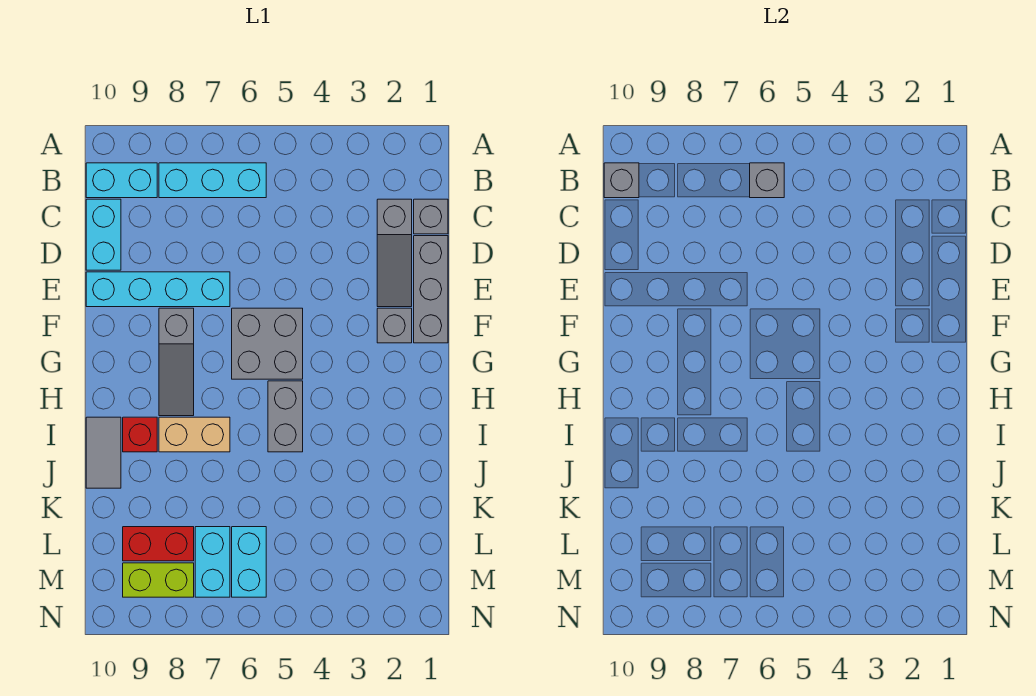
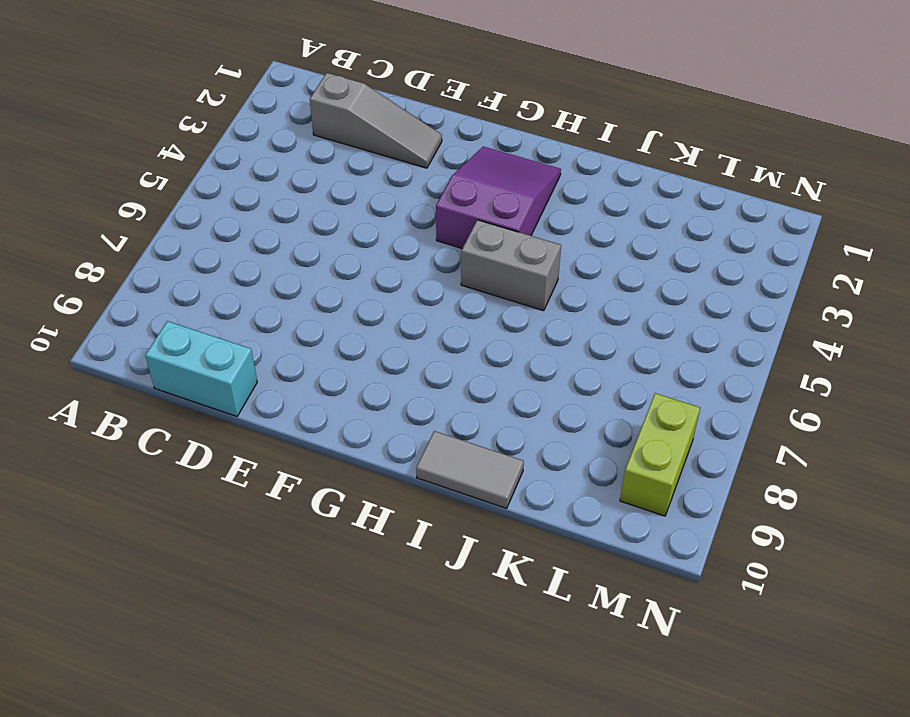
purple 2x3 slope [436,147,561,248] -> none
none -> cyan 1x3 brick [159,163,266,198]
none -> cyan 1x2 brick [86,163,157,198]
none -> grey 1x1 brick [414,199,448,234]

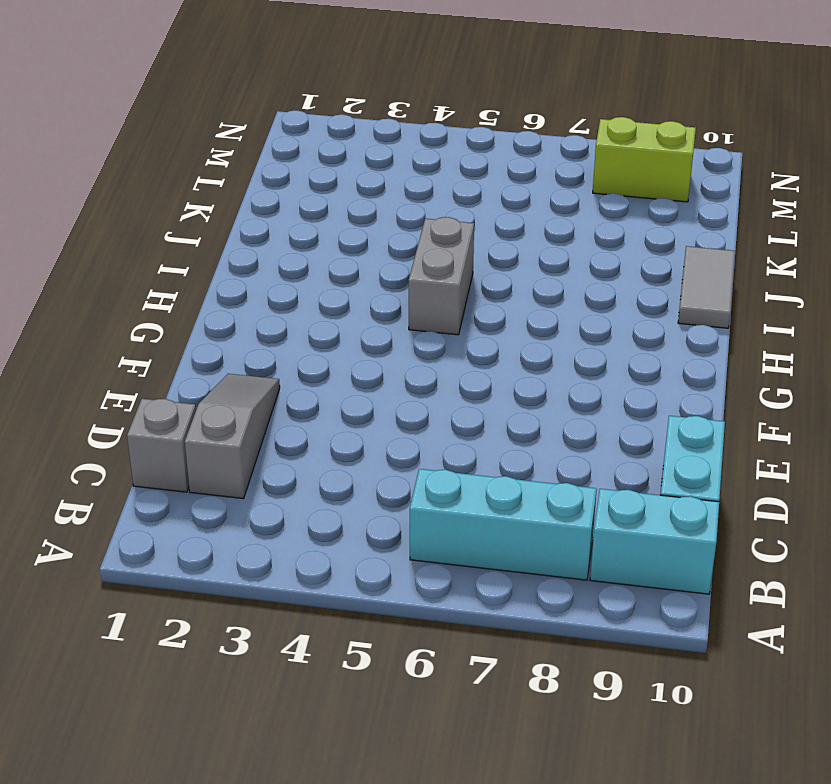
none -> grey 1x3 brick [414,236,448,343]
none -> cyan 1x4 brick [86,272,230,307]
none -> grey 1x1 brick [377,308,412,343]

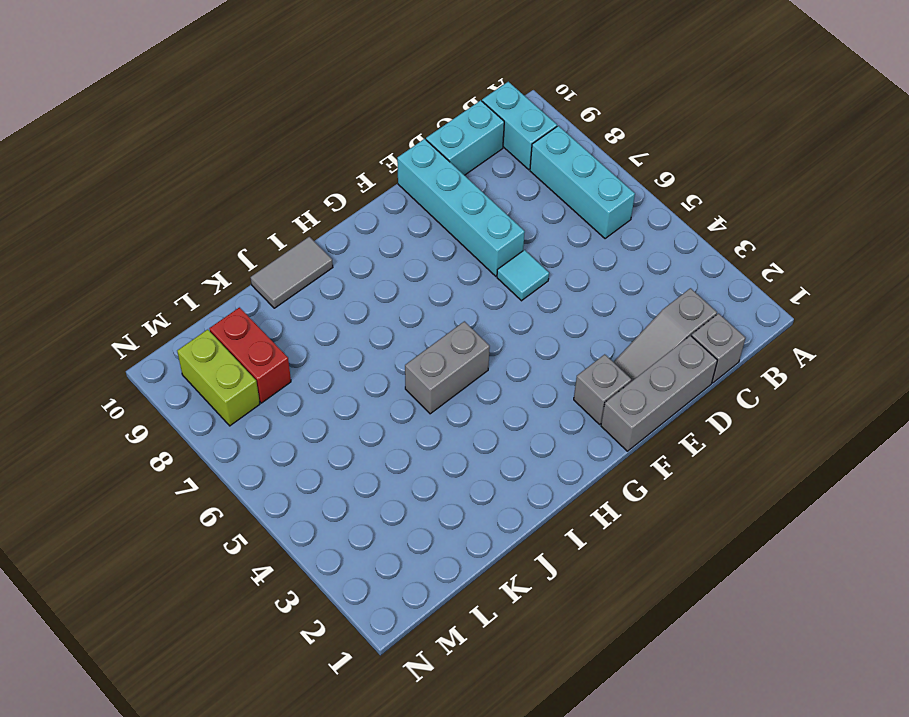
cyan 1x1 tile [497,250,549,301] -> none
none -> grey 2x2 brick [232,308,303,379]
none -> grey 1x3 slope [159,308,194,416]
none -> tan 1x2 brick [159,417,230,452]

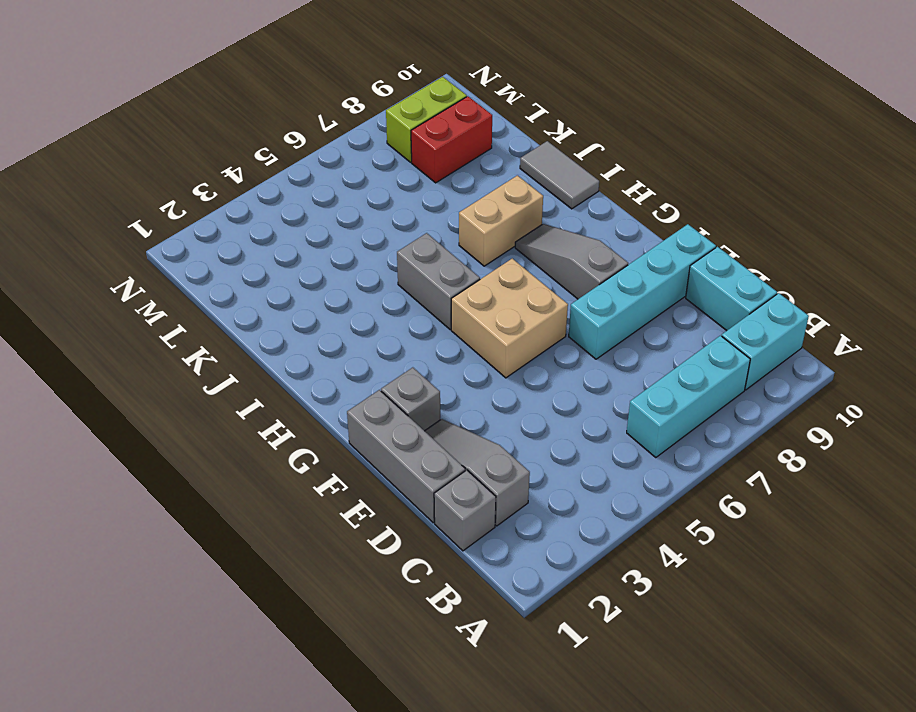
tan 2x2 brick [451,259,568,378] -> grey 2x2 brick [232,308,303,379]
none -> red 1x1 brick [123,417,157,452]
none -> cyan 1x2 brick [232,527,266,597]
none -> cyan 1x2 brick [195,527,230,597]

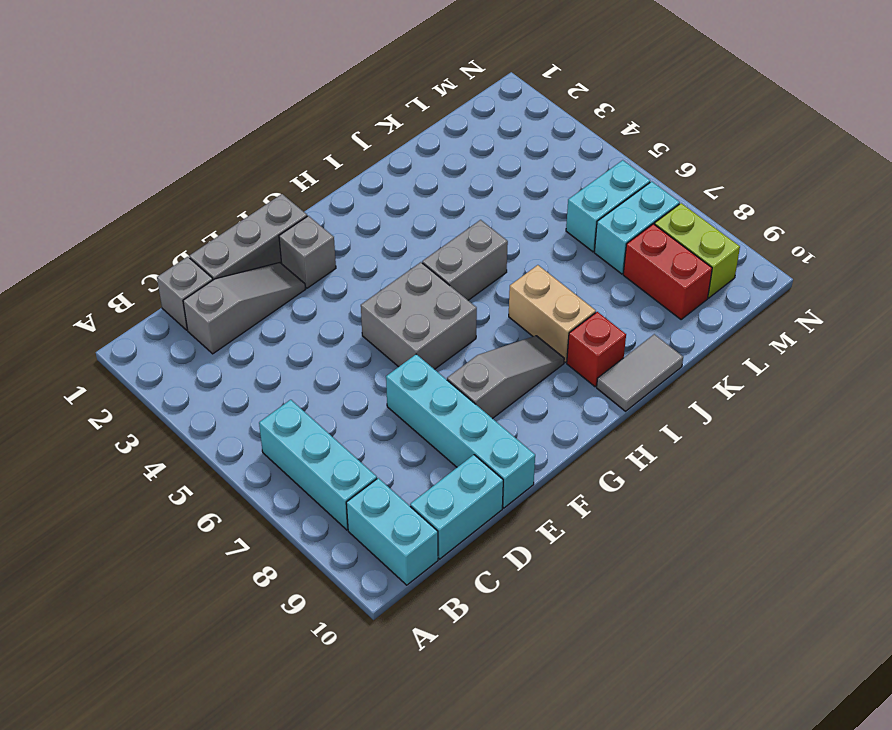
none -> grey 1x1 brick [750,163,784,198]
none -> grey 1x1 brick [604,163,639,198]

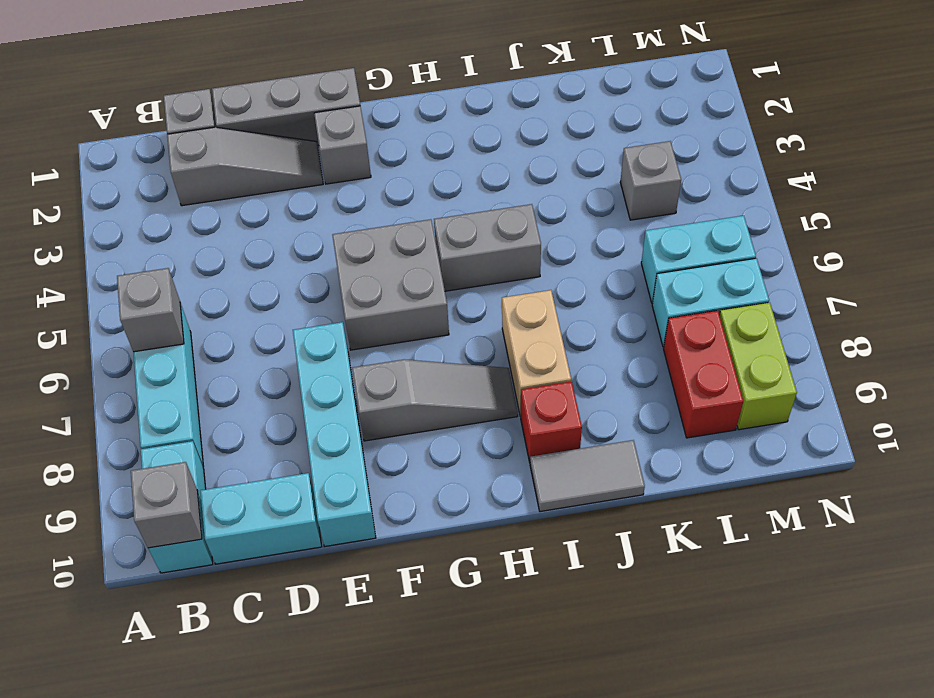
grey 1x1 brick [620,141,681,220] -> none

